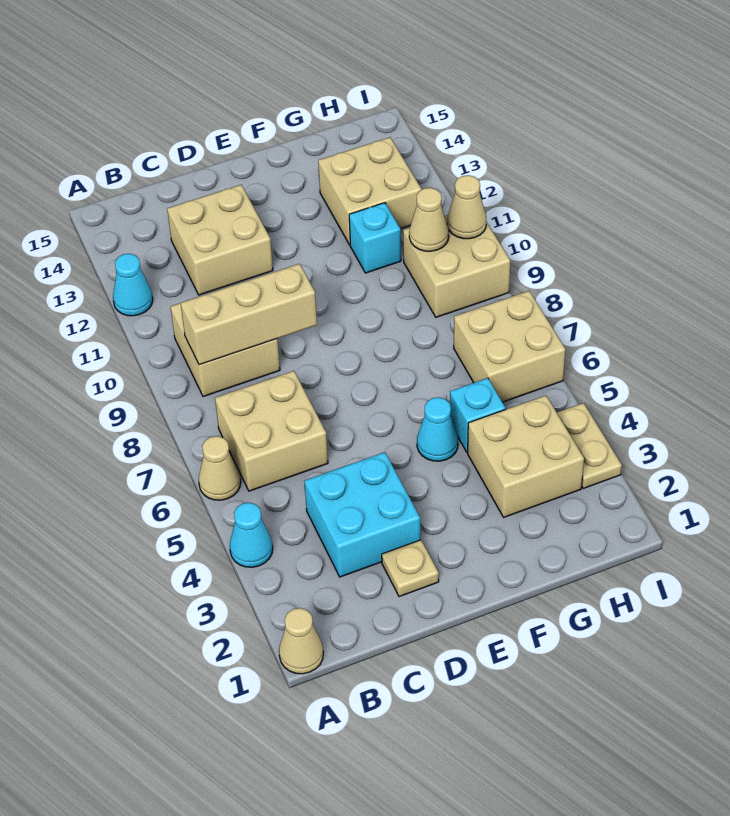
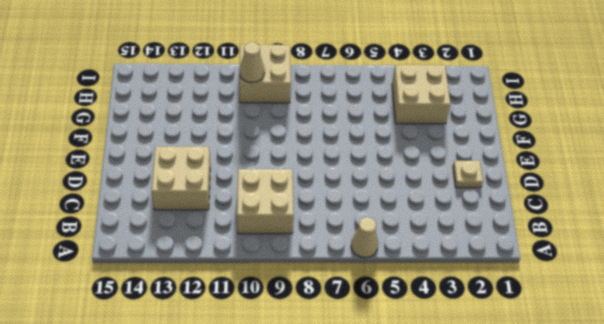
none -> tan 1x1 cone [279,608,323,674]
none -> cyan 1x1 cone [230,503,273,567]
none -> cyan 1x1 cone [113,254,153,316]

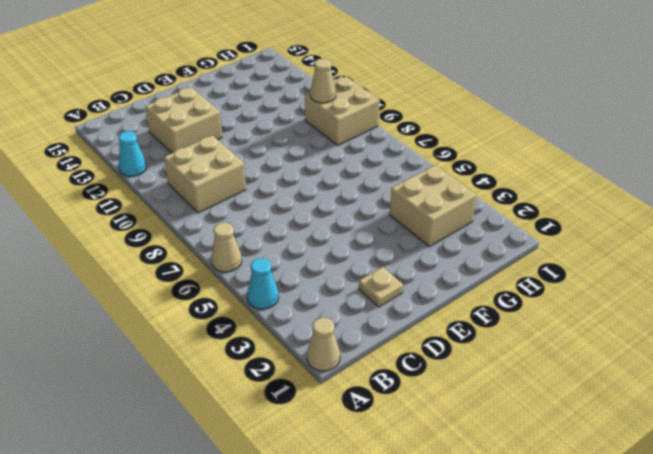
none -> tan 2x2 brick [215,371,328,491]
none -> cyan 2x2 brick [304,452,420,577]
none -> cyan 1x1 cone [417,397,458,461]

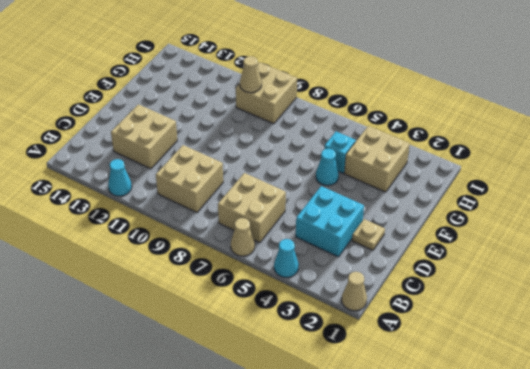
none -> cyan 1x1 brick [349,203,401,273]
none -> tan 2x2 brick [318,137,422,245]
none -> tan 2x2 brick [454,291,566,402]

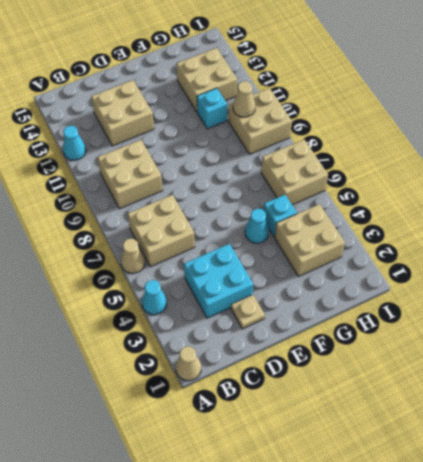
none -> tan 1x2 plate [557,403,622,488]
none -> tan 1x3 brick [181,264,317,365]
none -> tan 1x1 cone [447,175,486,239]

